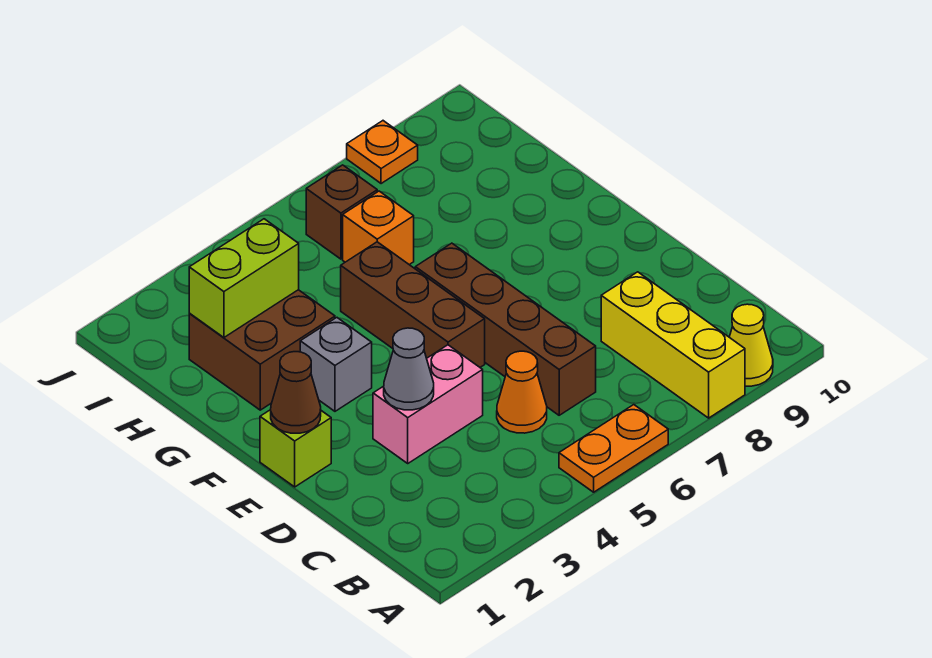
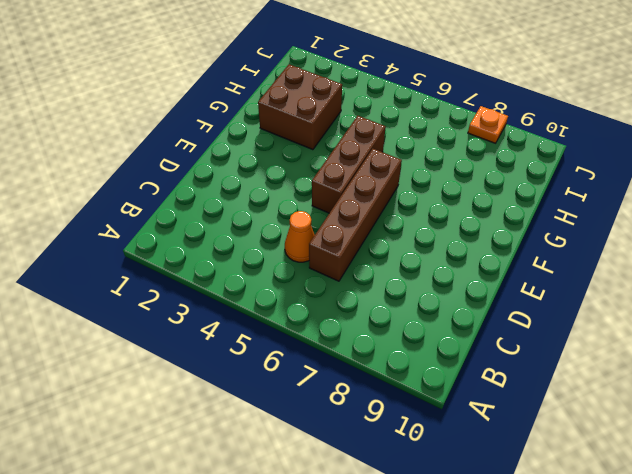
none -> orange 1x2 plate [559,405,668,492]
none -> yellow 1x3 brick [601,272,745,418]
none -> yellow 1x1 cone [729,304,773,386]

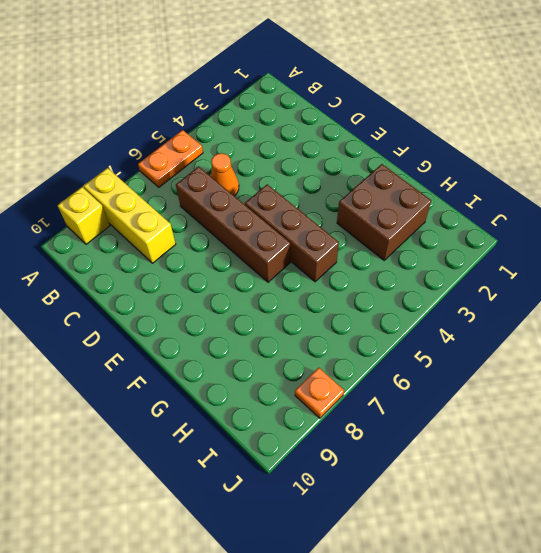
yellow 1x1 brick [58,187,110,244] -> yellow 1x1 cone [729,304,773,386]
none -> pink 1x2 brick [373,345,483,463]
none -> lime 1x1 brick [260,410,331,487]
none -> grey 1x1 brick [300,318,372,411]

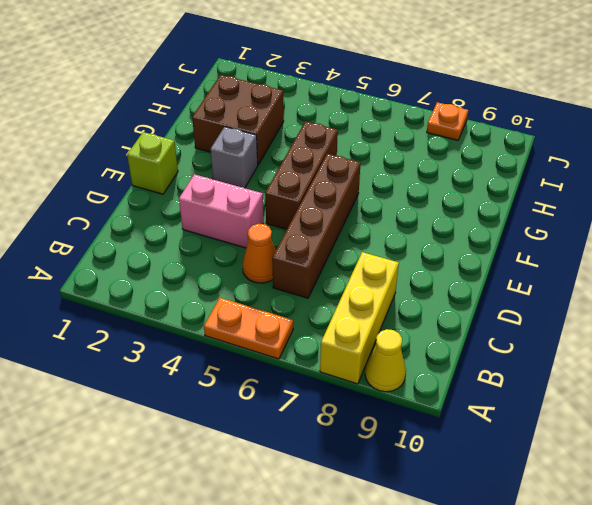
none -> orange 1x1 brick [343,191,414,265]
none -> brown 1x1 brick [306,165,377,259]
none -> grey 1x1 cone [384,328,434,410]

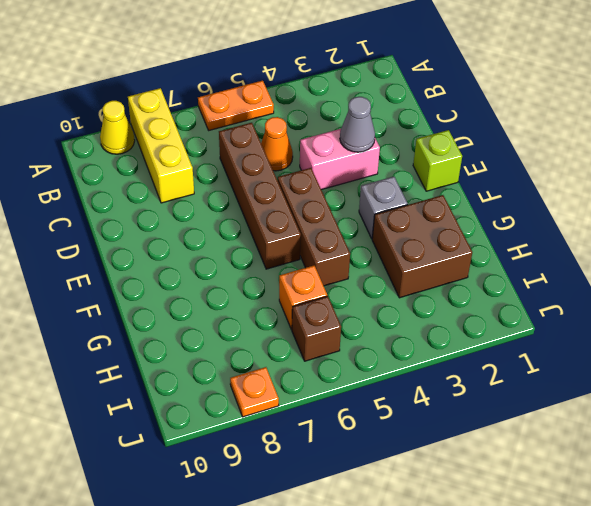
none -> brown 1x1 cone [271,352,321,433]
none -> lime 1x2 brick [189,219,299,337]

